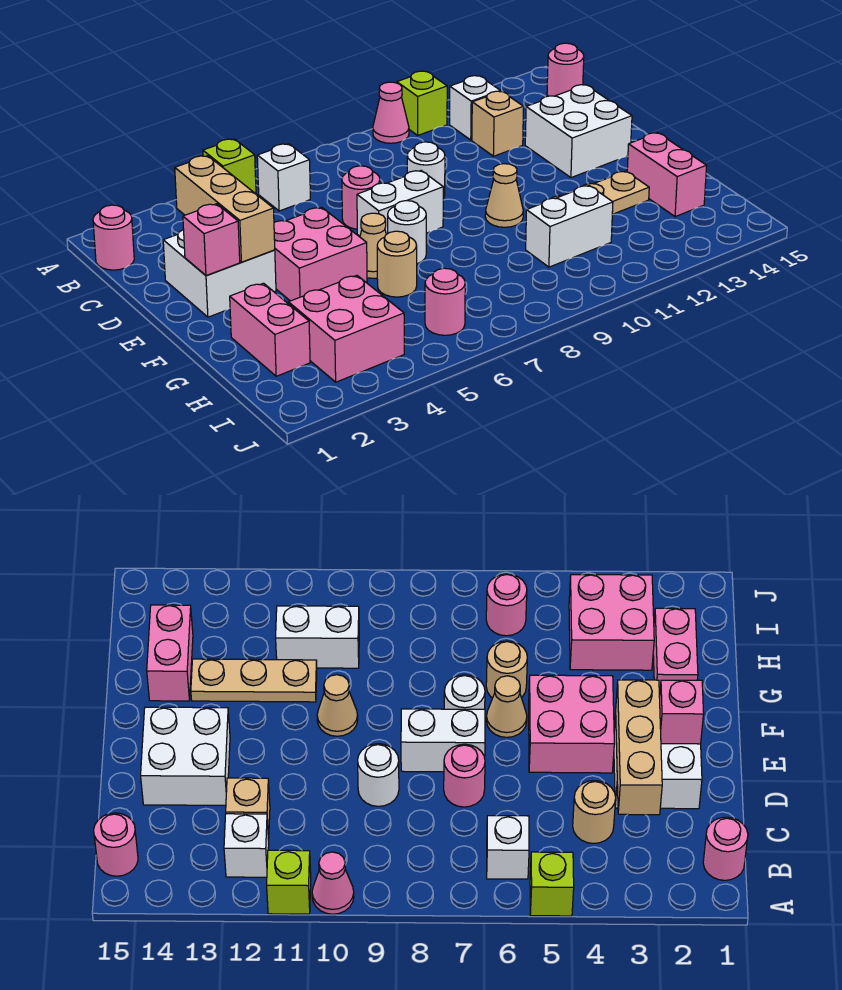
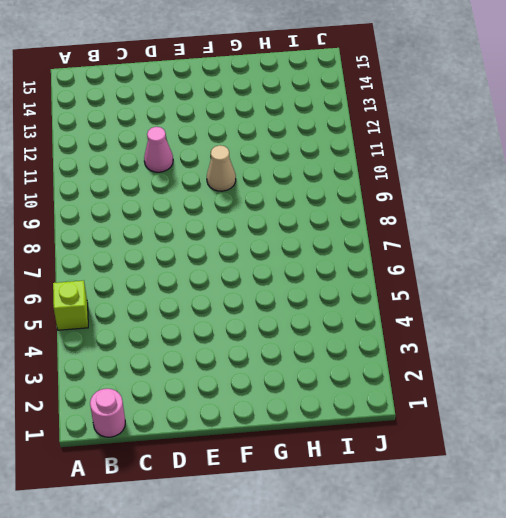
pink 1x1 cone [144,127,173,172] -> pink 1x1 cone moved to [373,82,409,143]
none -> lime 1x1 brick [397,71,447,135]
none -> white 1x1 brick [257,144,310,211]
none -> white 1x1 brick [450,76,501,140]

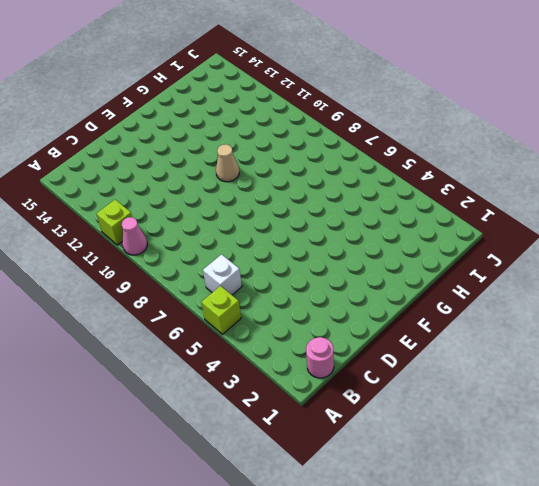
none -> white 1x1 brick [450,76,501,140]
none -> pink 1x1 round brick [547,43,584,96]
none -> tan 1x1 round brick [573,781,616,844]

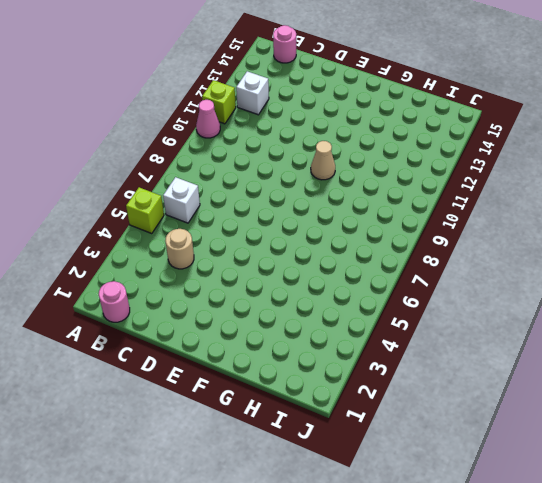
none -> tan 1x1 brick [472,91,524,156]
none -> white 2x2 brick [163,229,276,317]
none -> pink 1x1 round brick [342,166,380,229]

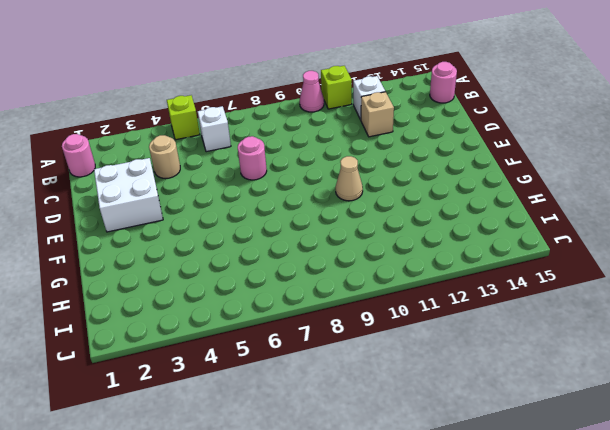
none -> white 1x1 round brick [407,142,445,198]
none -> white 2x2 brick [525,85,632,178]
none -> pink 2x2 brick [274,207,367,301]

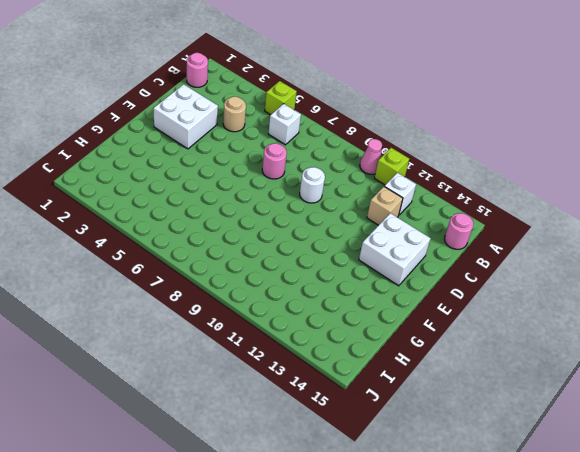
none -> pink 2x2 brick [274,207,367,301]
none -> white 1x2 brick [357,171,443,236]
none -> tan 1x1 cone [360,213,386,278]

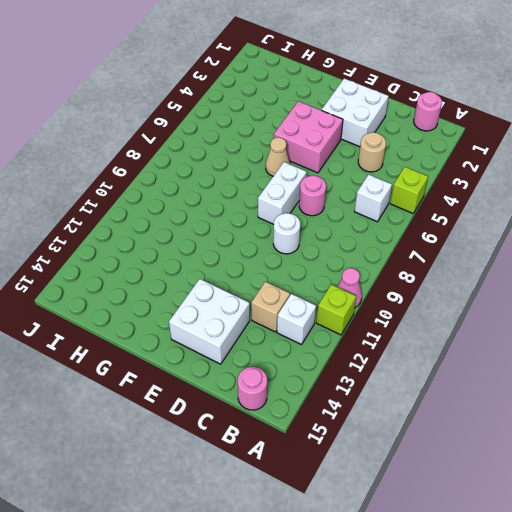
none -> white 1x1 round brick [388,201,426,264]
none -> tan 1x1 cone [485,164,523,227]
none -> pink 1x2 brick [230,283,310,376]

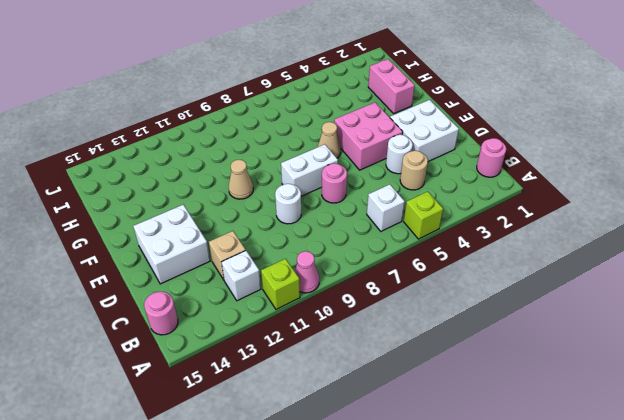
white 1x1 round brick [386,135,413,174] -> white 1x1 round brick moved to [388,201,426,264]
none -> tan 1x1 round brick [377,231,417,297]
none -> tan 1x3 plate [552,171,649,214]
none -> pink 1x2 brick [627,133,707,217]

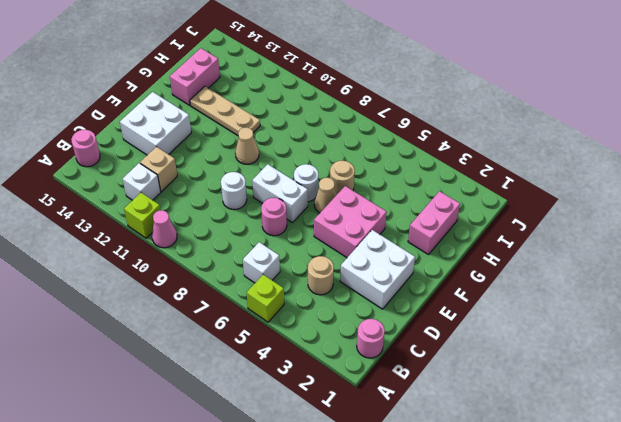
none -> pink 2x2 brick [288,275,404,382]
none -> white 1x2 brick [526,186,613,267]
none -> pink 1x1 round brick [425,268,465,335]

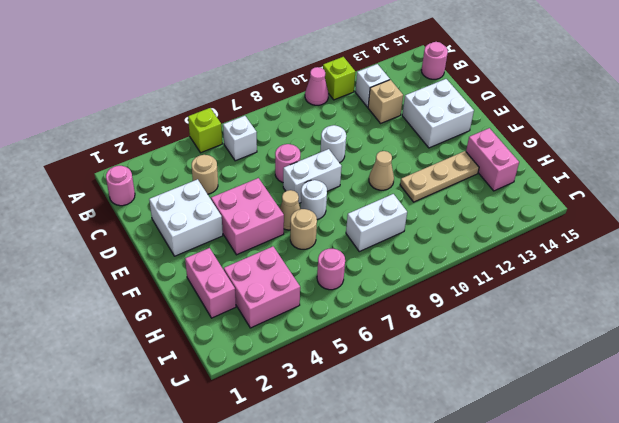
white 1x2 brick [346,194,407,252] -> white 1x2 brick moved to [526,186,613,267]
none -> tan 1x3 brick [175,156,275,262]
none -> pink 1x1 brick [183,204,240,276]

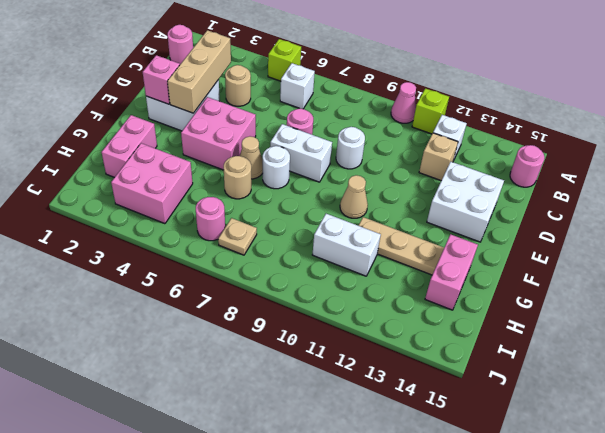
tan 1x1 plate [218,218,257,255] -> none

